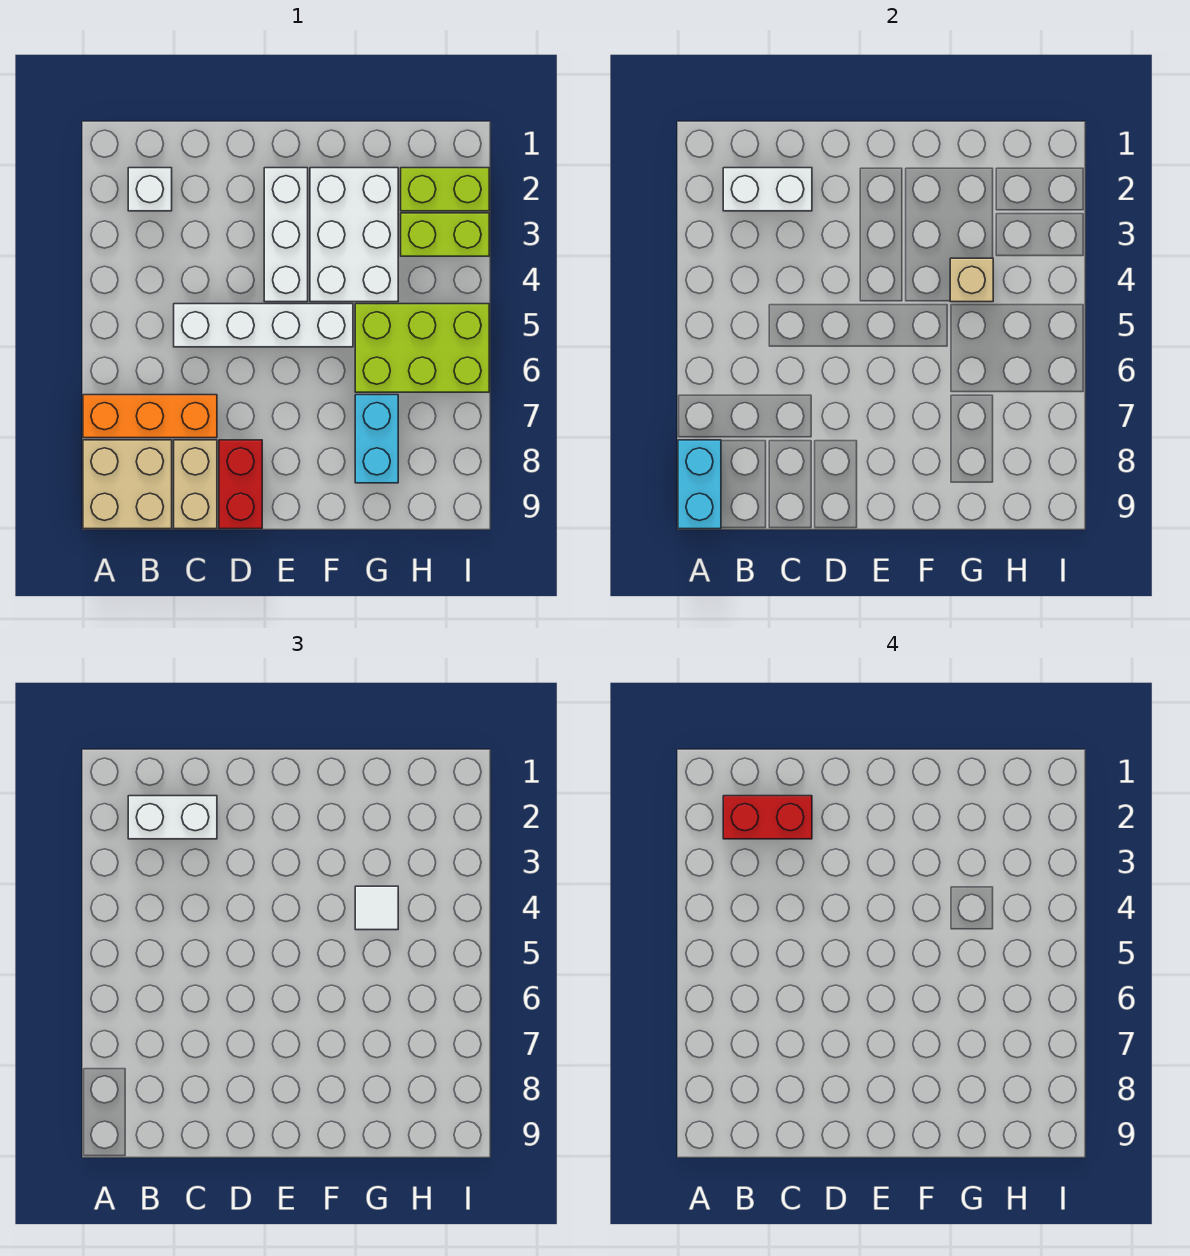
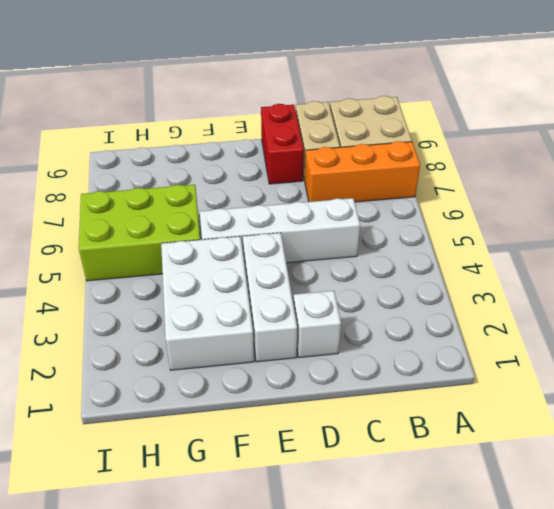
white 1x1 brick [293,291,341,358] -> white 1x1 brick moved to [128,168,172,211]
none -> cyan 1x2 brick [355,395,398,483]
none -> lime 1x2 brick [401,168,489,211]
none -> lime 1x2 brick [401,213,489,256]

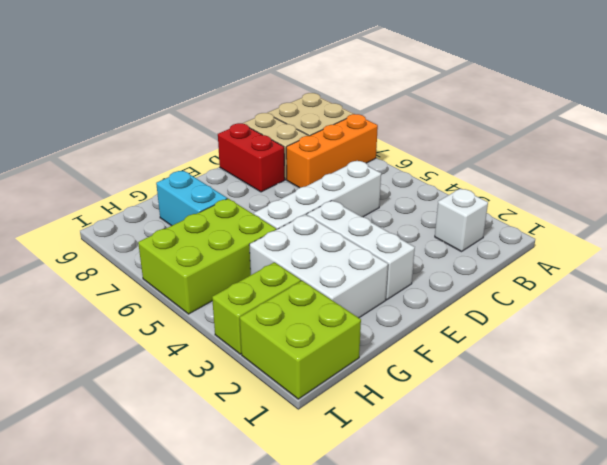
lime 2x2 brick [240,281,361,399] -> lime 1x2 brick [401,168,489,211]
none -> cyan 1x2 brick [678,440,721,529]
none -> white 1x2 brick [723,168,812,211]
none -> tan 1x1 brick [950,258,993,302]

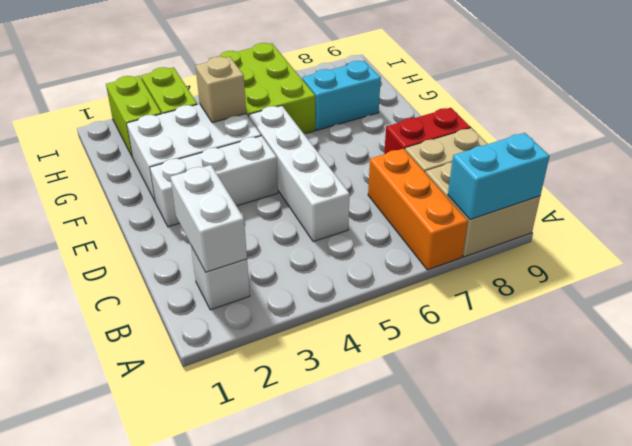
none -> white 1x2 brick [128,796,217,839]
none -> white 1x1 tile [355,886,398,930]
none -> red 1x2 brick [723,796,812,839]

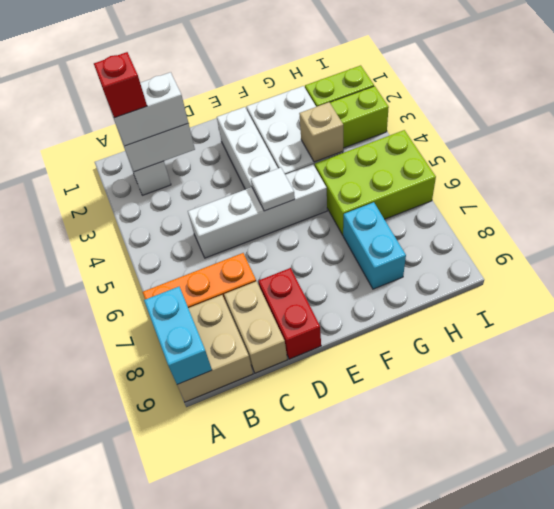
red 1x1 brick [94,52,147,118] -> red 1x2 brick [723,796,812,839]
white 1x1 tile [251,168,295,211] -> white 1x1 tile moved to [355,886,398,930]

